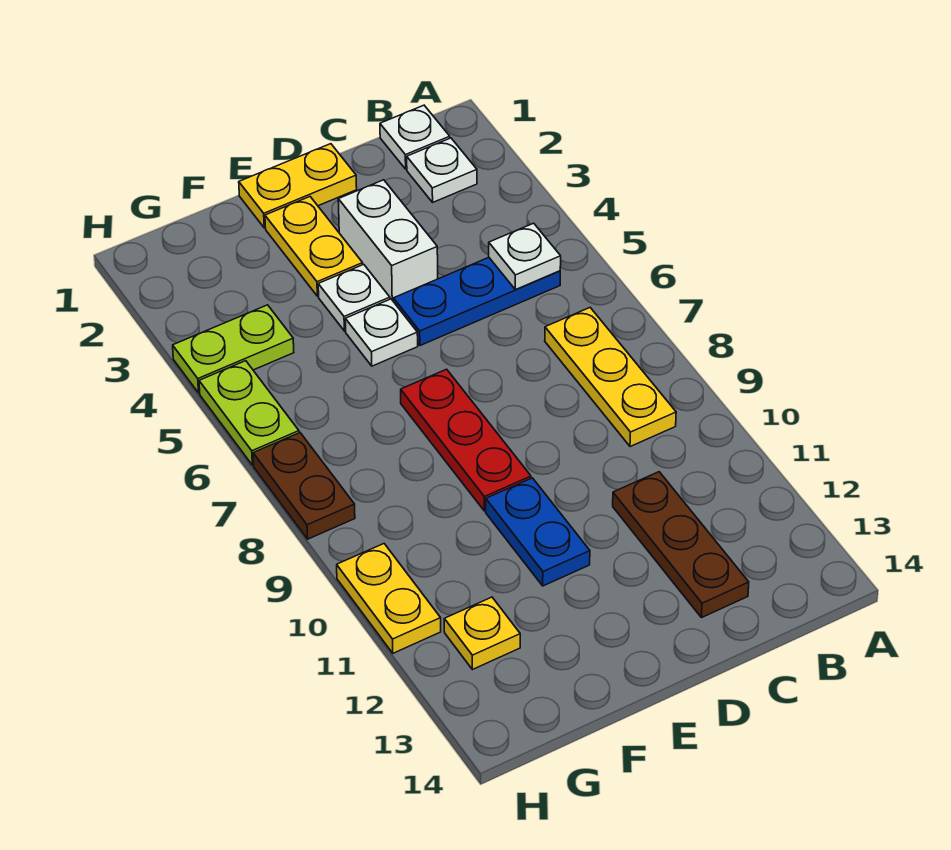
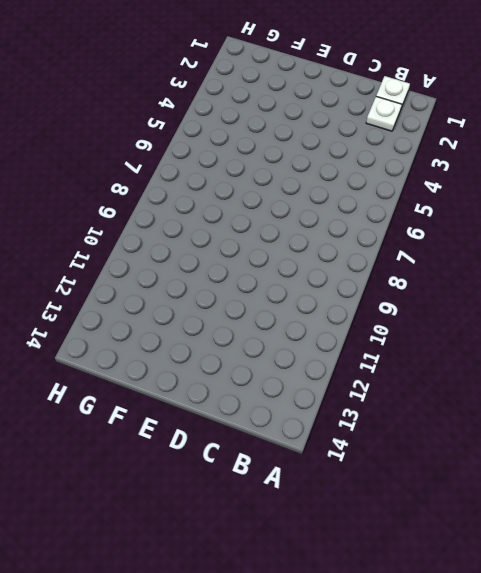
none -> blue 1x3 plate [394,258,560,346]
none -> yellow 1x3 plate [545,308,676,447]
none -> brown 1x3 plate [613,472,749,618]

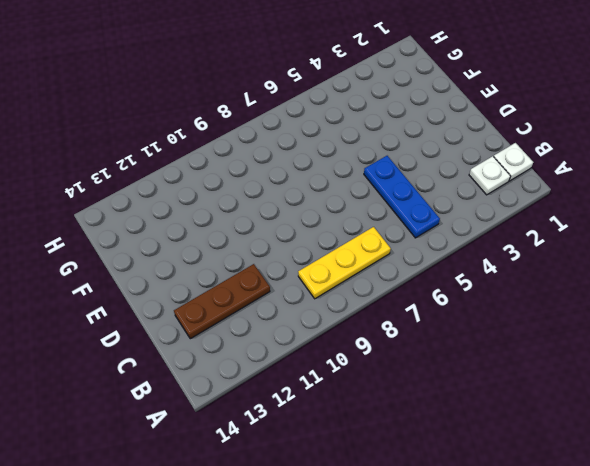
none -> yellow 1x2 plate [239,144,357,228]
none -> white 1x2 brick [338,180,438,302]
none -> yellow 1x2 plate [265,197,363,296]

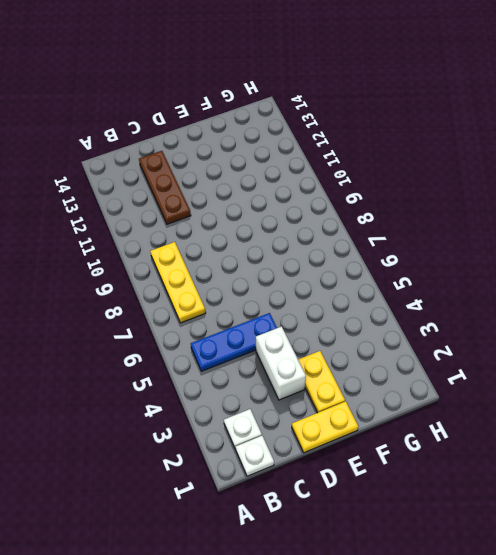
none -> white 1x1 plate [318,264,390,331]
none -> white 1x1 plate [345,299,418,366]
none -> red 1x3 plate [401,369,531,511]

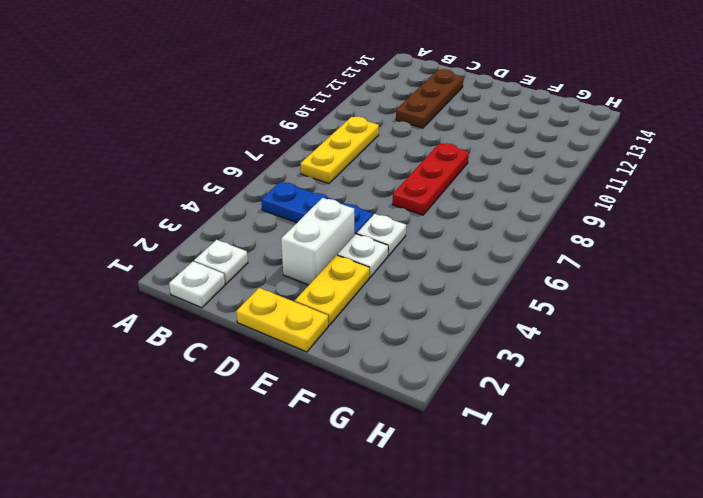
none -> blue 1x2 plate [486,478,590,586]
none -> lime 1x2 plate [173,305,294,393]
none -> yellow 1x1 plate [444,597,520,670]

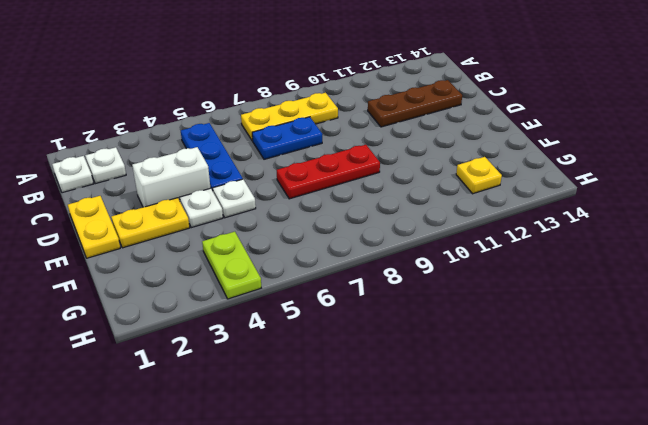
blue 1x2 plate [252,117,322,159] -> blue 1x2 plate moved to [486,478,590,586]
none -> lime 1x2 plate [199,361,299,465]
none -> brown 1x2 plate [253,433,355,539]
none -> yellow 1x2 plate [337,544,441,653]

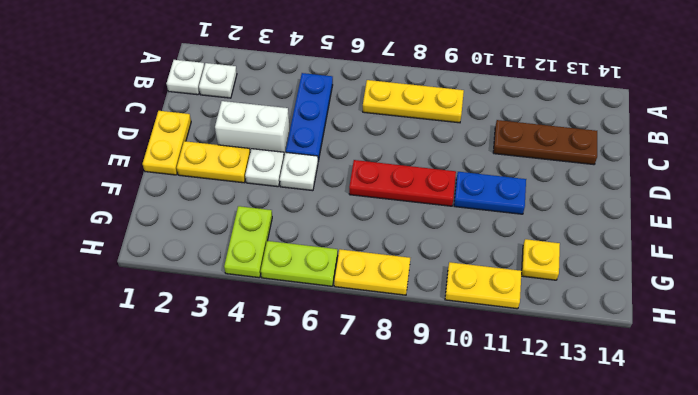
yellow 1x2 plate [334,249,410,295] -> brown 1x2 plate [253,433,355,539]
none -> white 1x1 plate [489,223,561,290]

